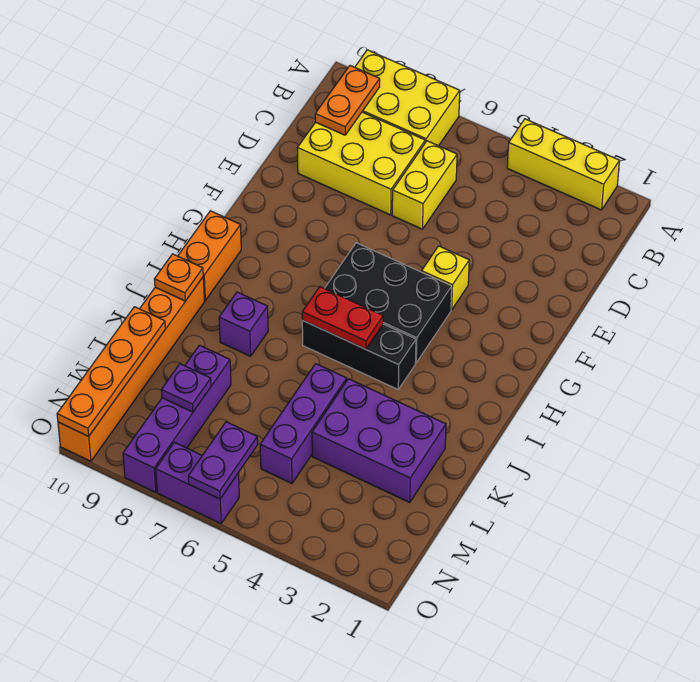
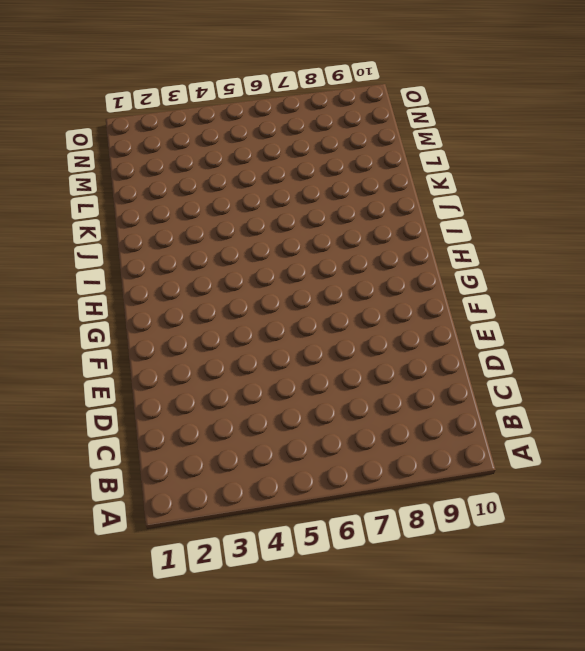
none -> yellow 1x3 brick [507,119,620,210]
none -> yellow 2x3 brick [355,50,460,146]
none -> yellow 1x2 brick [392,141,457,229]

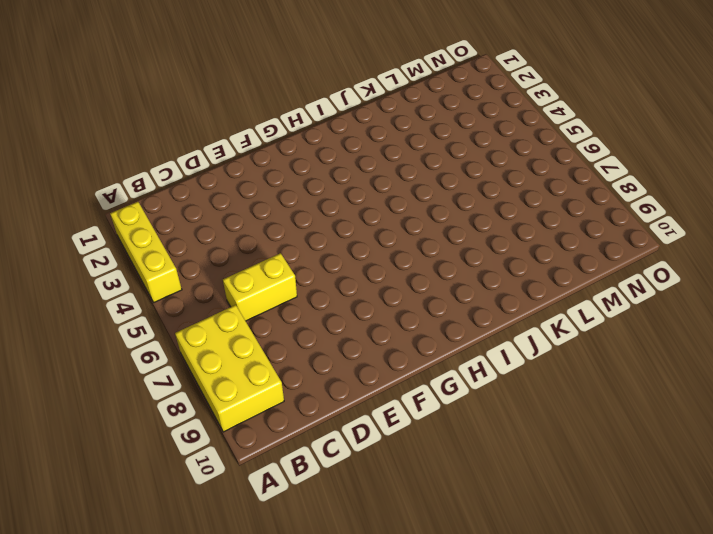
none -> yellow 2x3 brick [297,112,425,215]
none -> yellow 1x1 brick [422,246,469,310]
none -> black 2x3 brick [325,243,452,363]

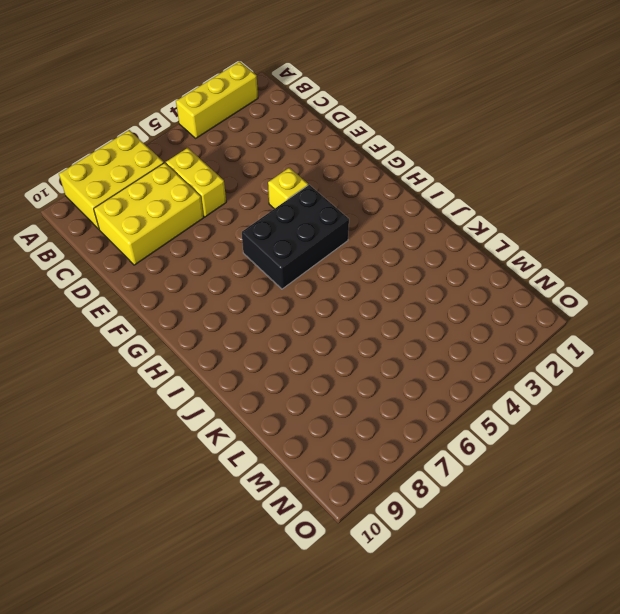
none -> orange 1x2 brick [178,211,241,300]
none -> black 1x3 brick [302,320,416,389]
none -> purple 1x1 brick [219,292,268,356]

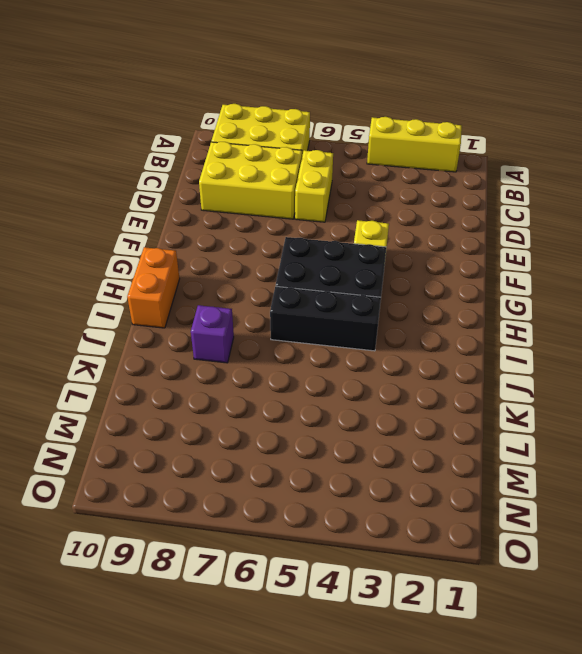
none -> orange 1x6 brick [58,277,205,461]
none -> purple 2x3 brick [312,379,446,502]
none -> purple 1x3 brick [260,364,347,483]

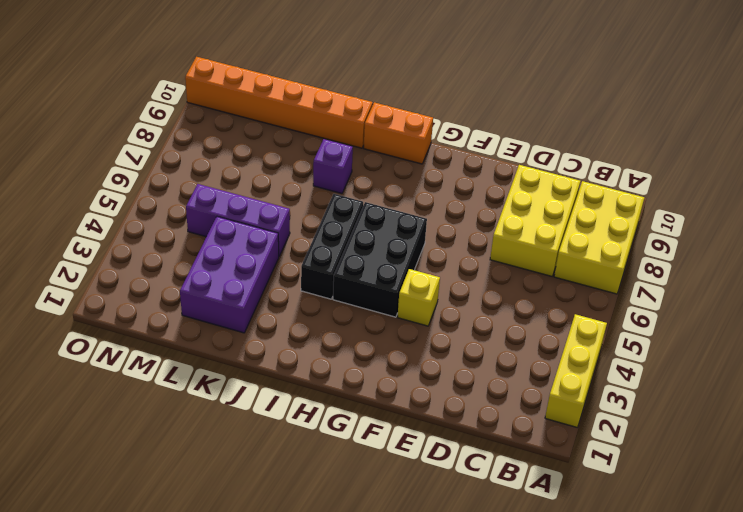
none -> yellow 1x2 brick [392,141,457,229]
none -> purple 1x4 brick [123,345,231,492]
none -> purple 1x2 brick [156,442,239,524]

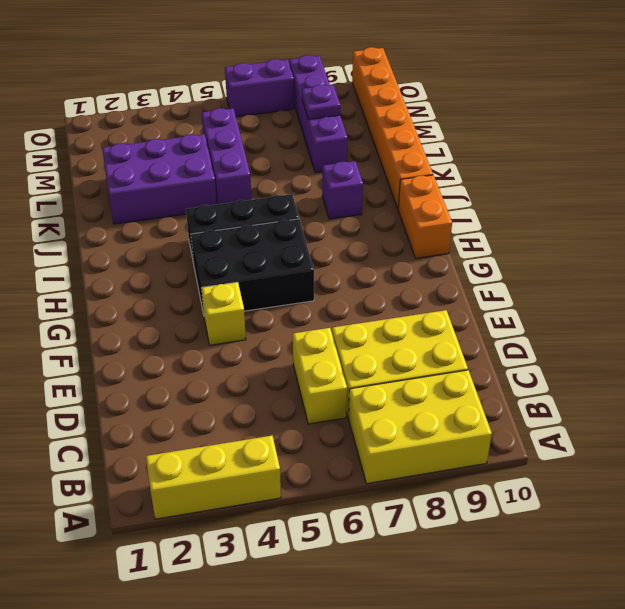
none -> orange 1x2 plate [315,66,380,135]
none -> red 1x2 plate [302,287,383,349]
none -> orange 1x1 plate [154,254,203,301]

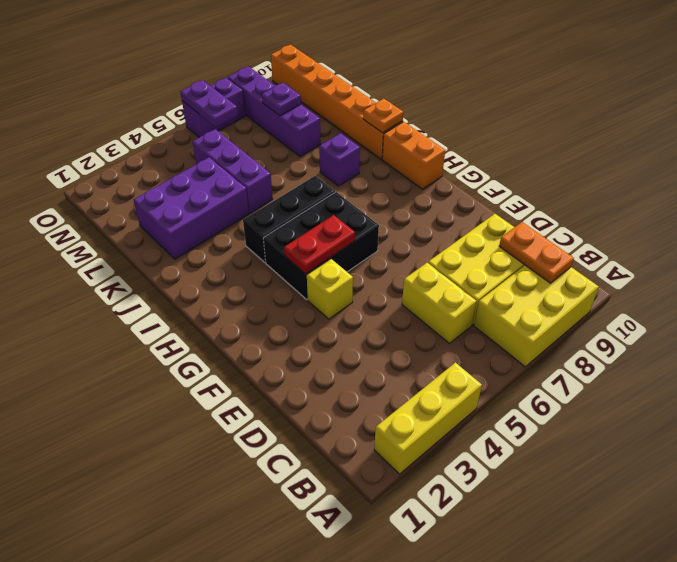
red 1x2 plate [284,215,355,274] -> red 1x2 plate moved to [302,287,383,349]
none -> orange 1x4 plate [57,307,165,436]

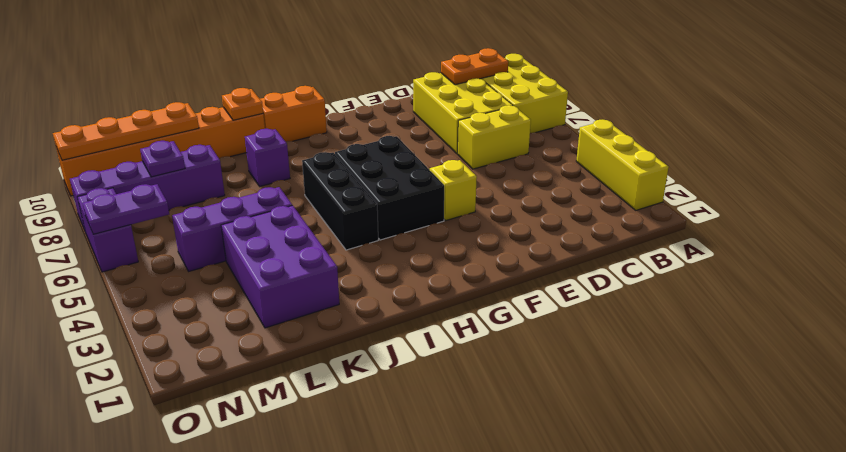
none -> red 1x2 plate [302,287,383,349]

